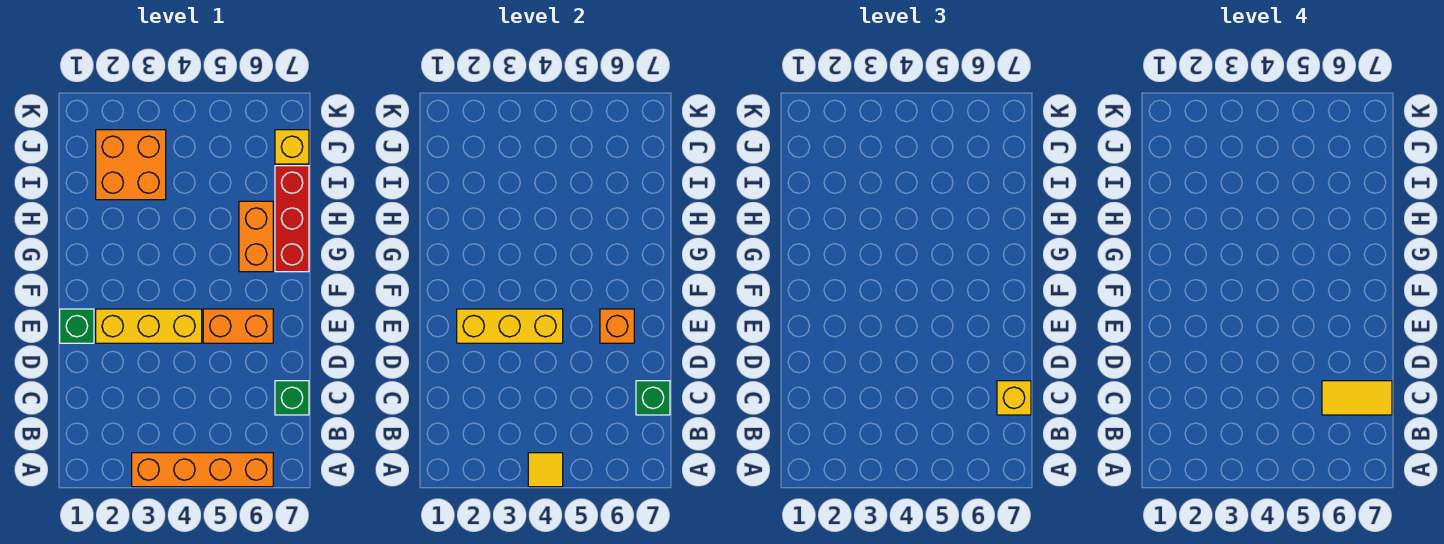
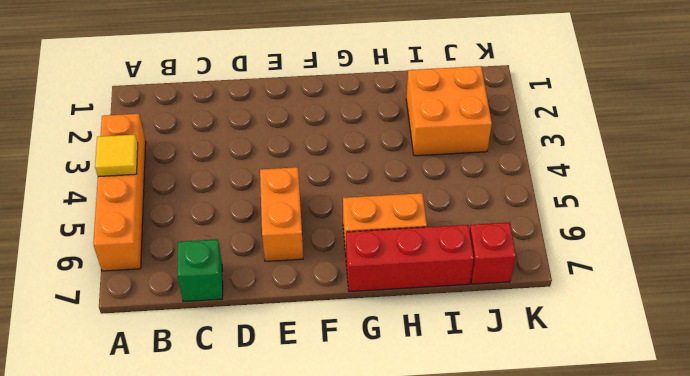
red 1x1 brick [470,222,516,284] -> yellow 1x1 brick [275,130,309,164]
none -> green 1x1 brick [60,309,94,343]
none -> yellow 1x3 brick [96,309,202,343]
none -> green 1x1 brick [636,381,670,415]

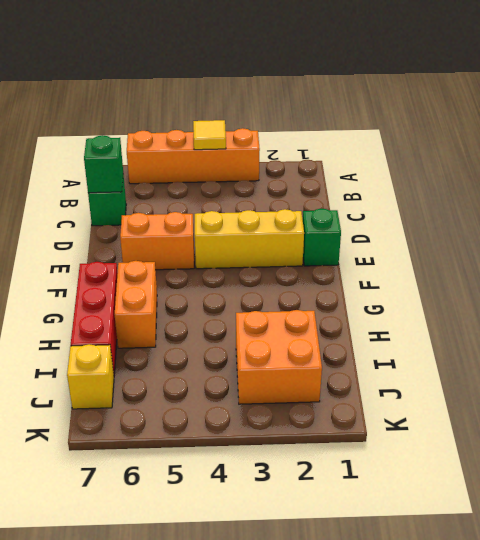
none -> yellow 1x3 brick [457,309,563,343]
none -> orange 1x1 brick [600,309,634,343]
none -> yellow 1x1 brick [997,381,1031,415]

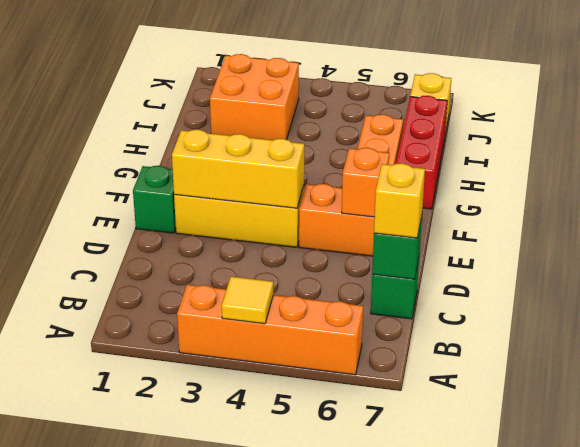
none -> yellow 1x2 tile [1322,381,1392,415]

